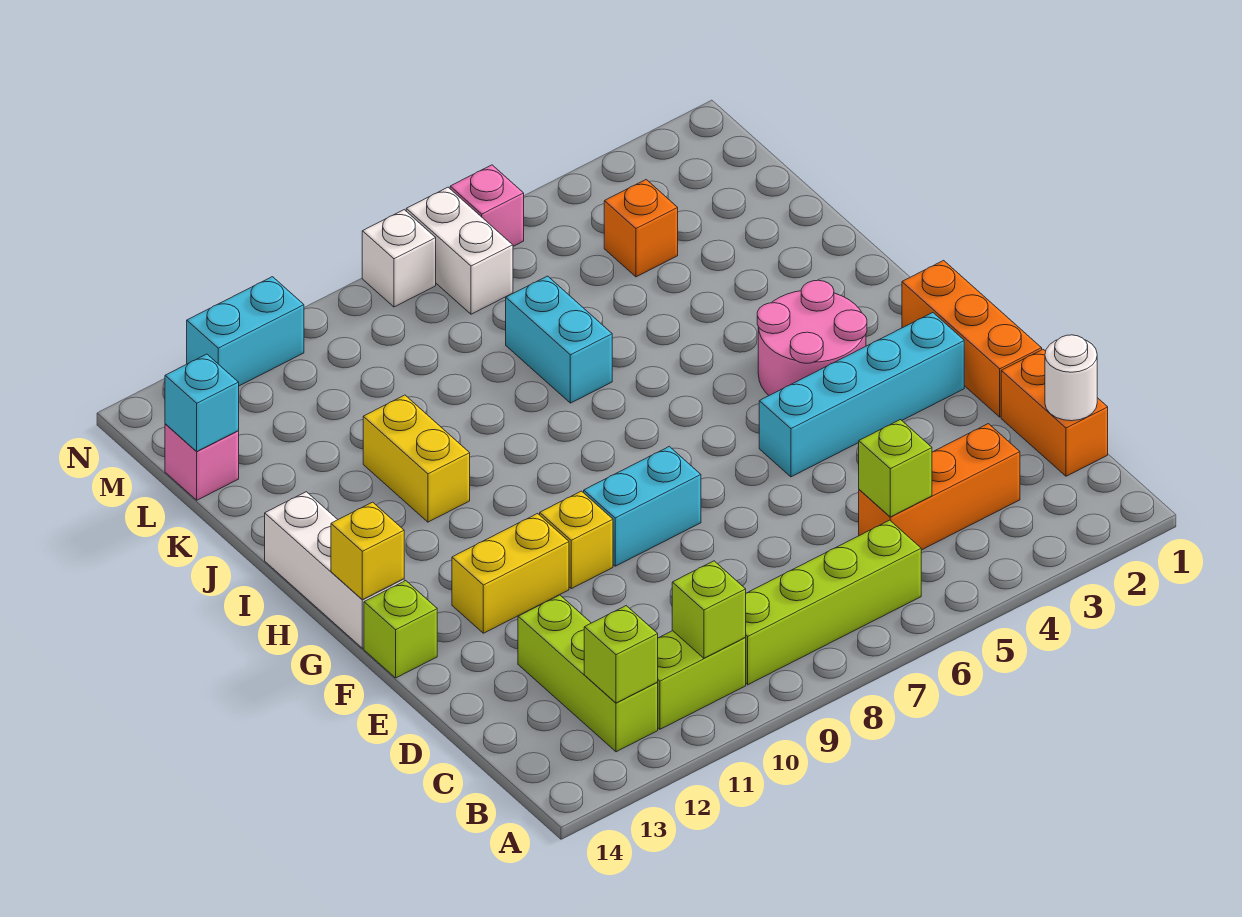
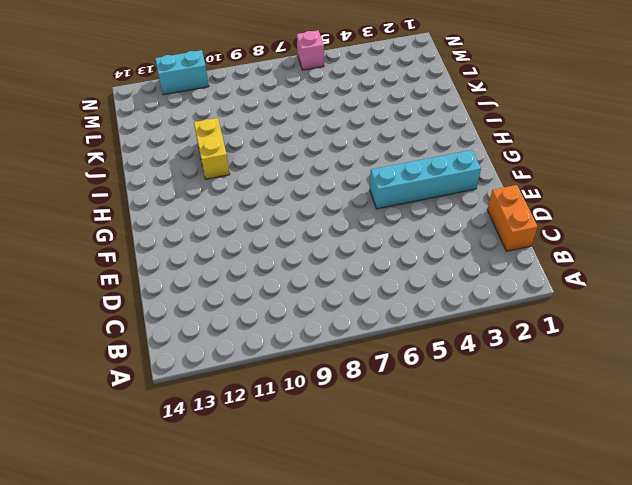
none -> lime 1x4 brick [745,520,921,685]
none -> lime 1x2 brick [658,631,746,729]
none -> lime 1x3 brick [518,595,658,752]

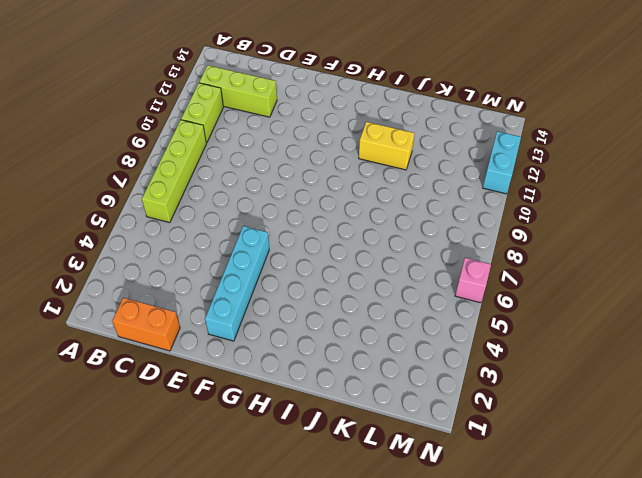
none -> orange 1x3 brick [859,424,1020,550]
none -> orange 1x3 brick [902,260,1042,417]
none -> cyan 1x2 brick [584,446,701,566]

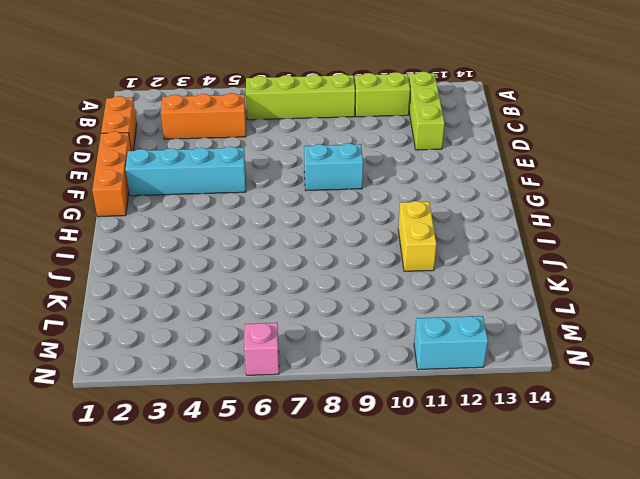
none -> yellow 1x1 brick [540,491,613,589]
none -> yellow 1x2 brick [452,514,569,633]
none -> lime 1x1 brick [364,581,437,678]

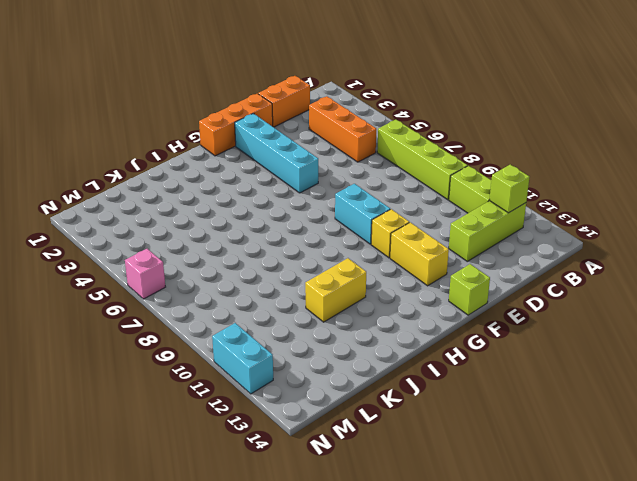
none -> pink 2x2 round brick [757,280,867,395]
none -> white 1x3 brick [265,492,404,648]
none -> cyan 1x2 brick [506,276,612,403]

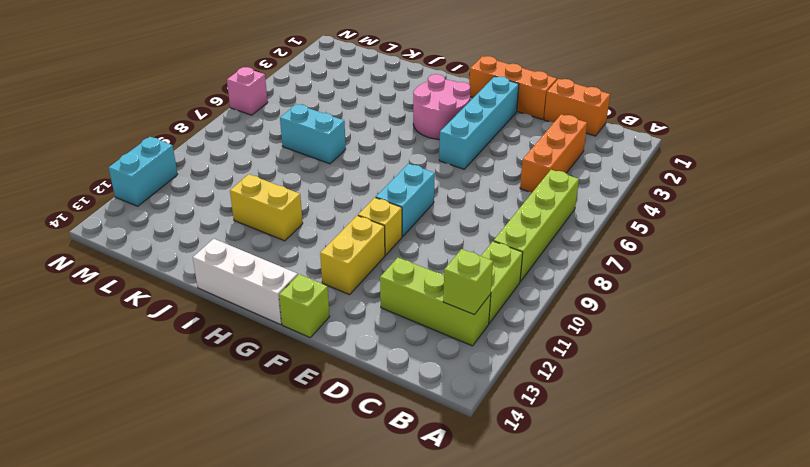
none -> orange 1x1 brick [604,180,678,277]
none -> pink 1x1 brick [165,424,239,500]
none -> white 1x2 brick [406,187,513,314]

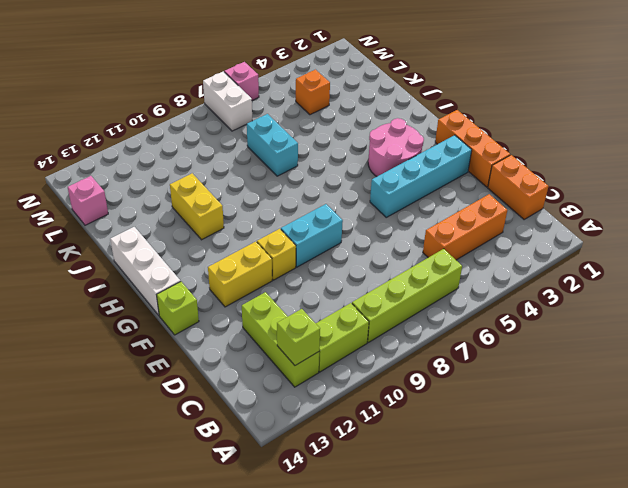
none -> white 1x1 brick [362,210,436,307]
none -> cyan 1x2 brick [187,277,304,386]
none -> lime 1x1 brick [672,561,746,658]

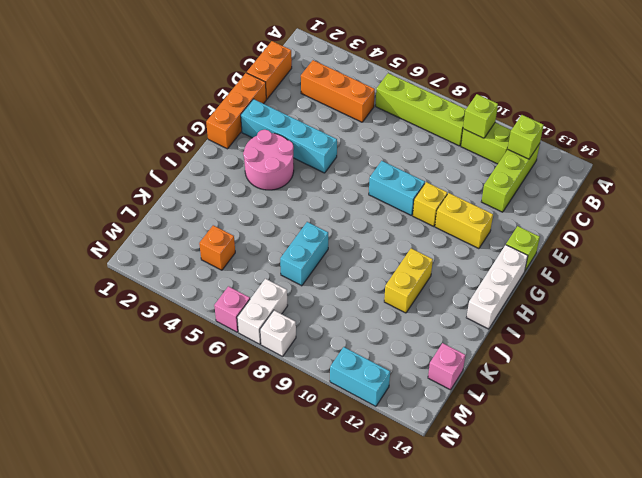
none -> white 1x1 round brick [1045,335,1097,421]
none -> lime 1x1 brick [859,420,932,517]
none -> yellow 1x1 brick [331,502,404,600]

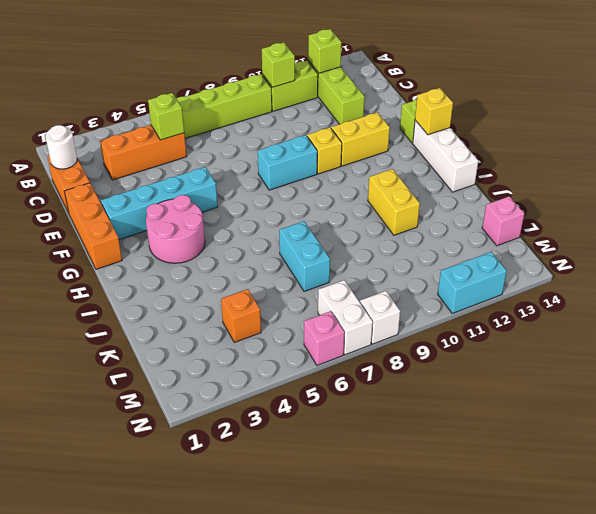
none -> cyan 1x1 brick [165,354,239,452]

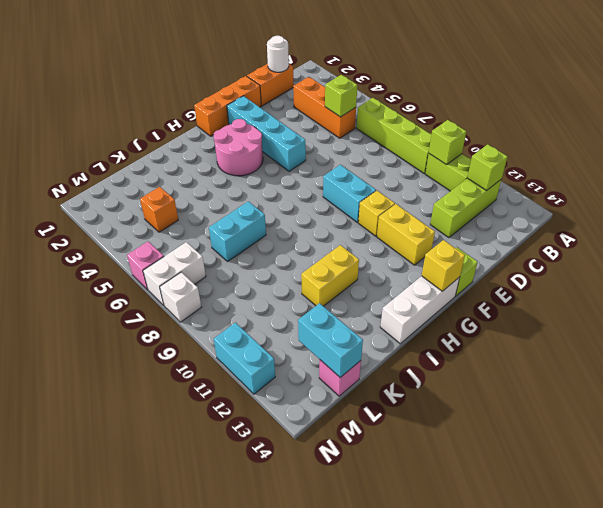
cyan 1x2 brick [298,303,363,377] -> cyan 1x1 brick [165,354,239,452]

